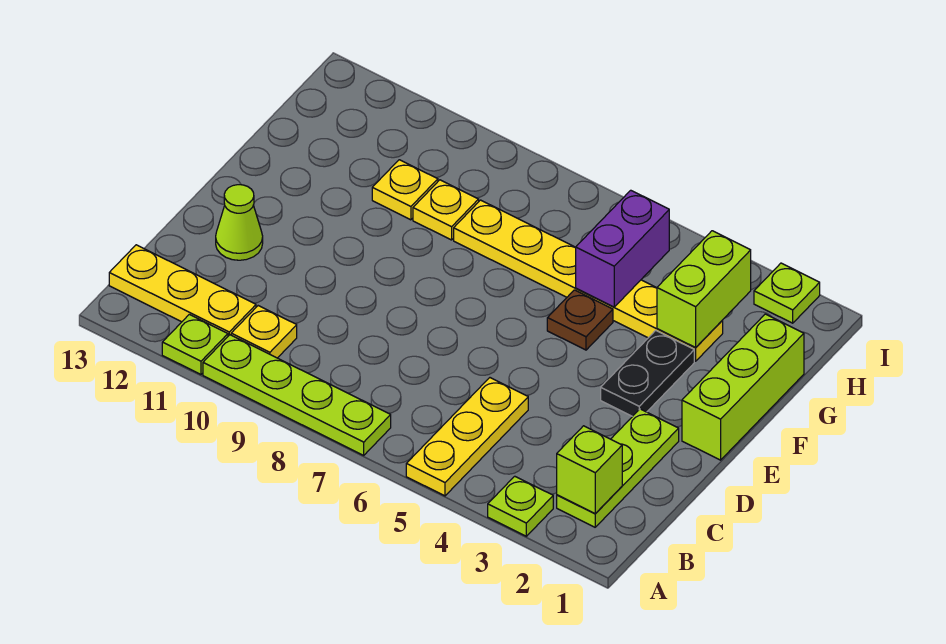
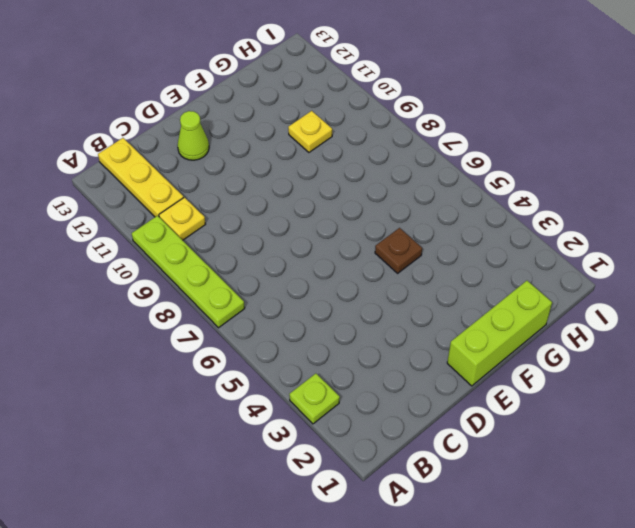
none -> yellow 1x3 plate [406,378,528,496]
none -> lime 1x1 plate [162,314,228,374]
none -> lime 1x3 plate [557,409,679,527]

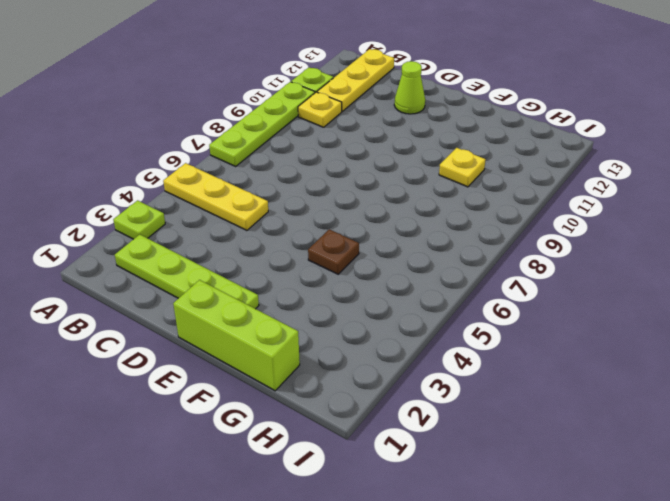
lime 1x4 plate [115,235,259,309] -> lime 1x3 plate [557,409,679,527]
none -> black 1x2 plate [601,330,694,416]
none -> yellow 1x6 plate [454,200,723,361]
none -> yellow 1x1 plate [413,180,479,240]

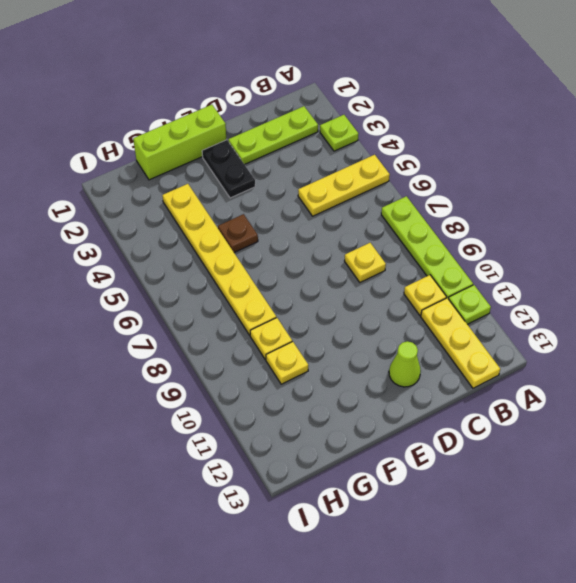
yellow 1x1 plate [345,243,386,282] -> none
black 1x2 plate [202,140,255,198] -> black 1x2 plate turned to [601,330,694,416]
none -> lime 1x1 plate [754,263,820,323]
none -> lime 1x1 brick [557,426,622,514]
none -> lime 1x2 brick [657,231,751,347]

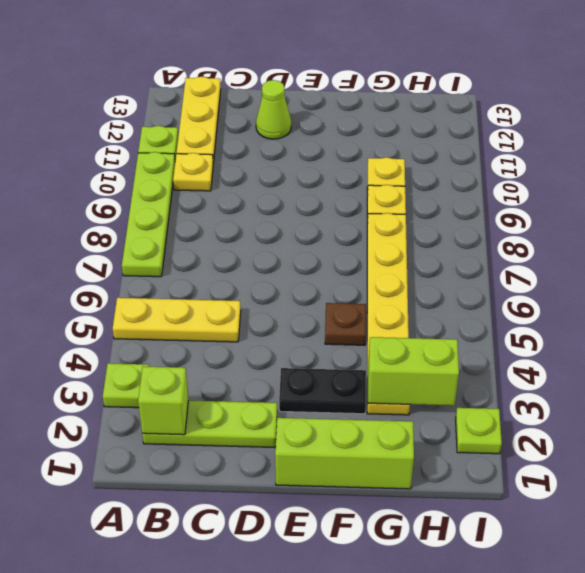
none -> purple 1x2 brick [576,190,669,307]

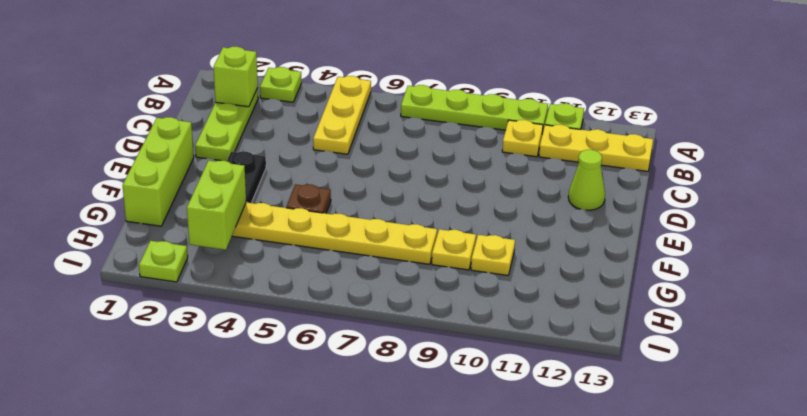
none -> purple 1x2 brick [576,190,669,307]

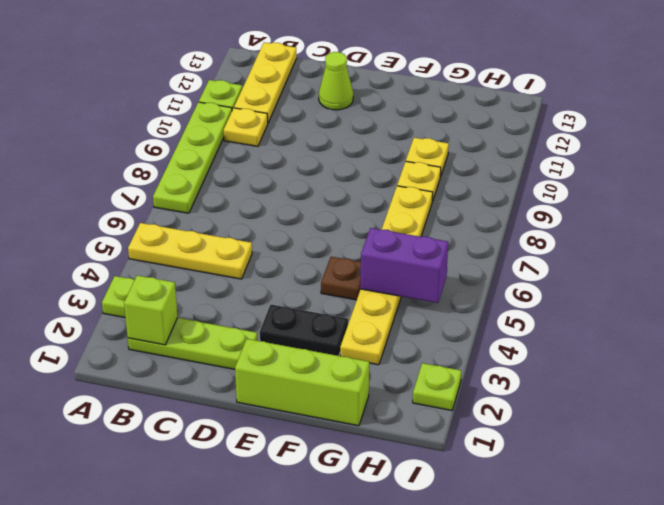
none -> lime 1x2 brick [657,231,751,347]

